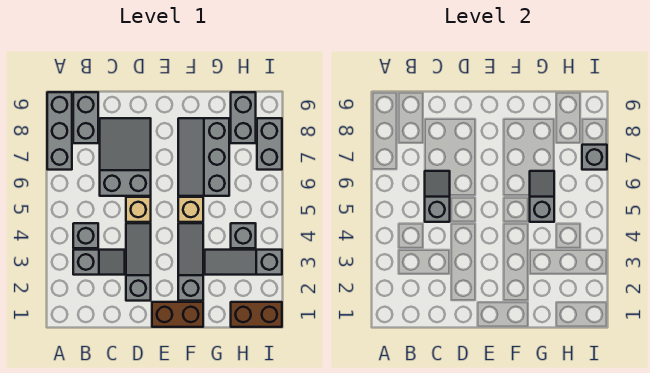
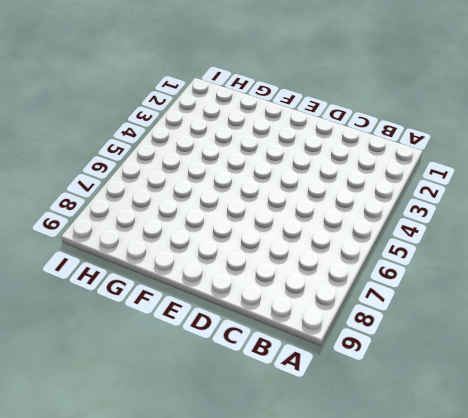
none -> grey 1x3 brick [47,92,72,170]
none -> grey 1x2 slope [73,250,125,275]
none -> grey 1x1 brick [73,223,98,248]

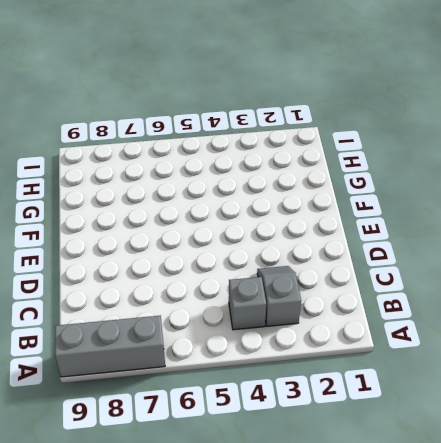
none -> grey 1x2 brick [73,92,98,143]
none -> grey 2x3 slope [100,118,151,196]
none -> grey 1x3 slope [126,223,151,301]

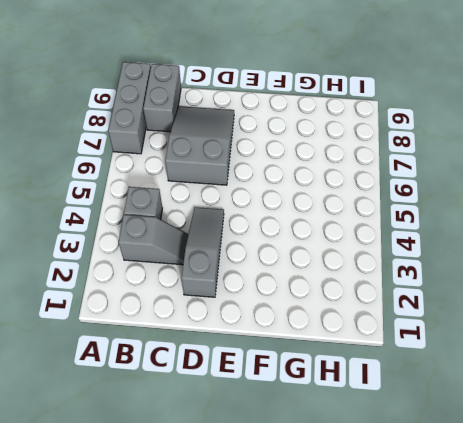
none -> tan 1x1 brick [126,197,151,222]
none -> brown 1x2 brick [152,302,203,327]
none -> grey 1x3 slope [178,223,203,301]

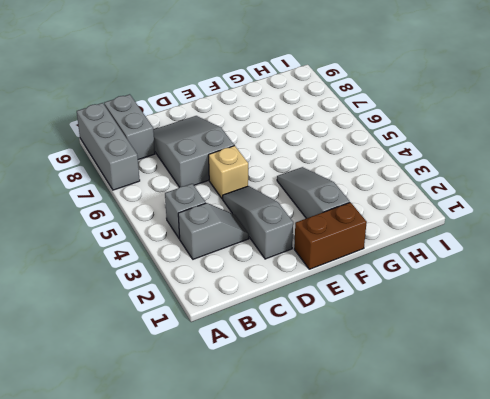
none -> tan 1x1 brick [178,197,203,222]
none -> grey 2x3 slope [178,118,229,196]
none -> grey 1x3 slope [205,250,282,275]

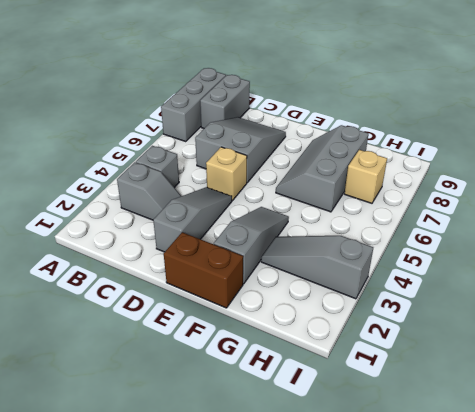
tan 1x1 brick [344,150,387,203] -> tan 1x1 brick moved to [178,197,203,222]
none -> brown 1x2 brick [231,302,282,327]
none -> grey 1x1 brick [231,223,256,248]
none -> grey 1x2 brick [231,92,256,143]

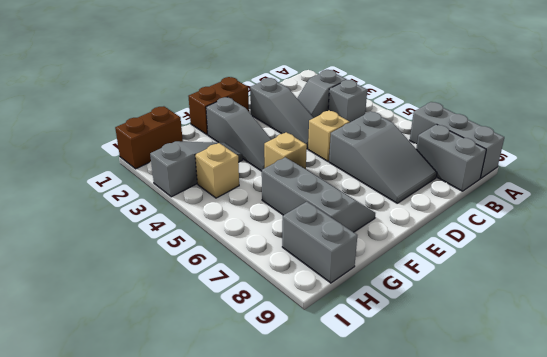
tan 1x1 brick [195,143,239,198] -> grey 1x1 brick [231,223,256,248]
none -> grey 1x2 brick [257,118,282,170]
none -> grey 1x2 slope [425,171,450,222]
none -> grey 1x2 slope [530,171,554,222]

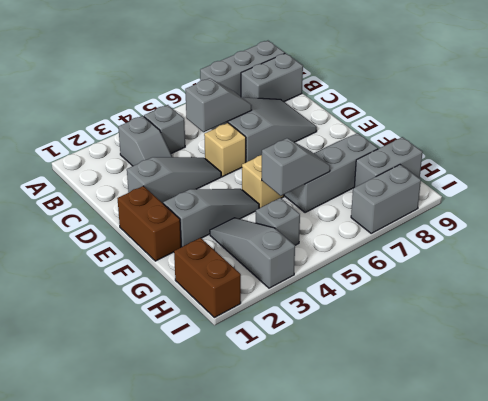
none -> grey 1x1 brick [582,145,607,170]

